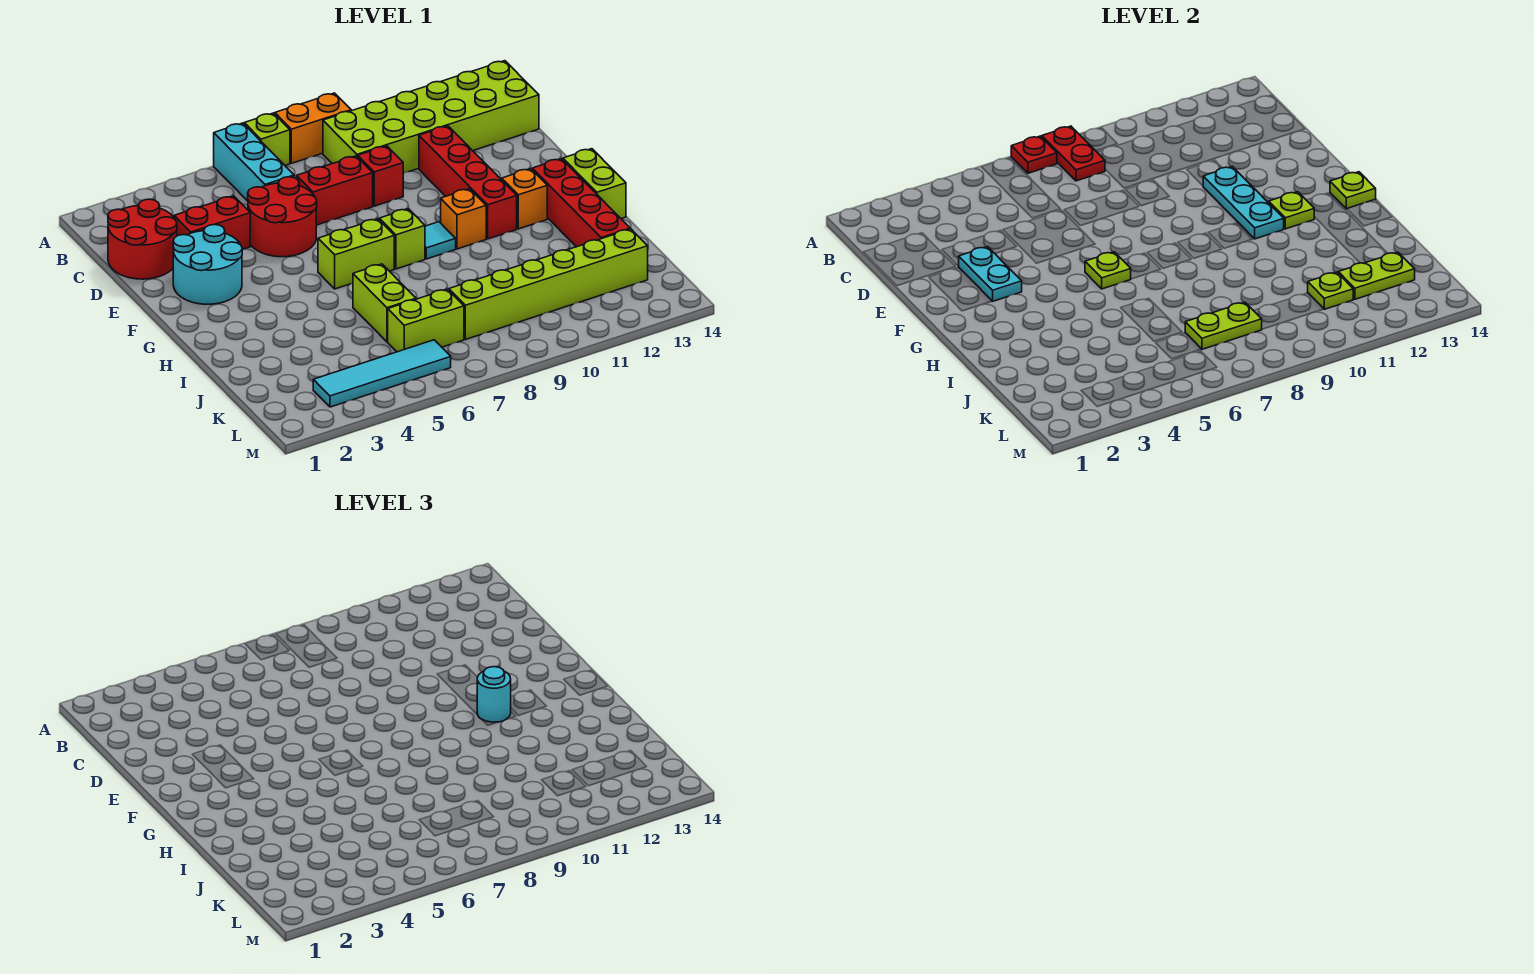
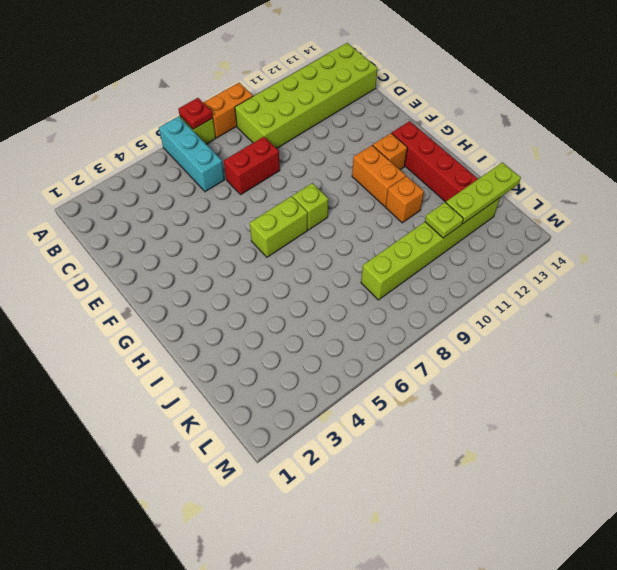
orange 1x2 brick [352,145,406,207] -> red 1x4 brick [419,126,517,239]
orange 1x1 brick [386,176,424,223] -> orange 1x1 brick moved to [441,189,486,249]
lime 1x3 plate [446,162,521,224] -> lime 1x2 plate [1338,252,1415,299]
none -> red 2x2 round brick [108,199,177,279]
none -> red 1x2 brick [174,196,250,249]
none -> red 2x2 round brick [248,177,317,257]
none -> red 1x1 brick [358,146,403,206]

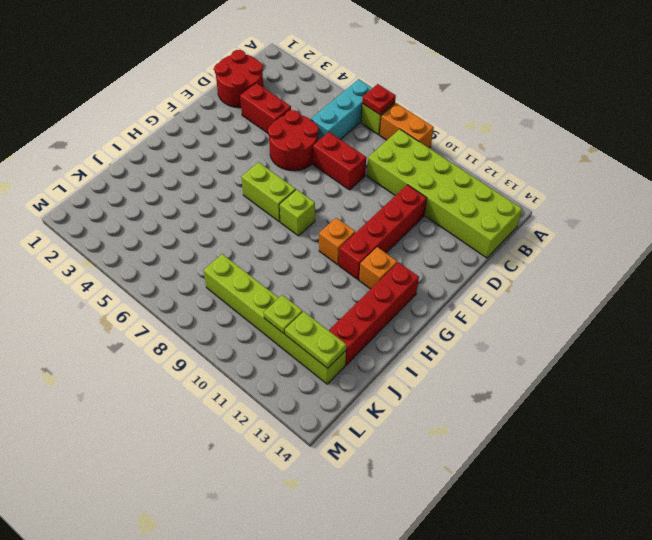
none -> red 1x1 brick [358,146,403,206]
none -> cyan 2x2 round brick [173,224,242,304]
none -> cyan 1x1 tile [425,222,456,259]
none -> lime 1x2 brick [563,149,626,219]

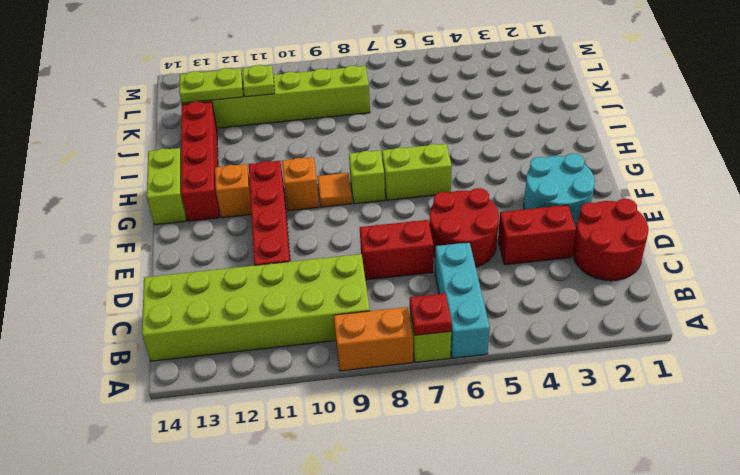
orange 1x1 tile [317,173,352,207] -> cyan 1x1 tile [425,222,456,259]
none -> red 1x1 brick [358,146,403,206]
none -> lime 1x2 brick [353,264,416,342]
none -> lime 1x2 brick [388,289,464,352]
none -> cyan 1x4 tile [313,340,451,407]

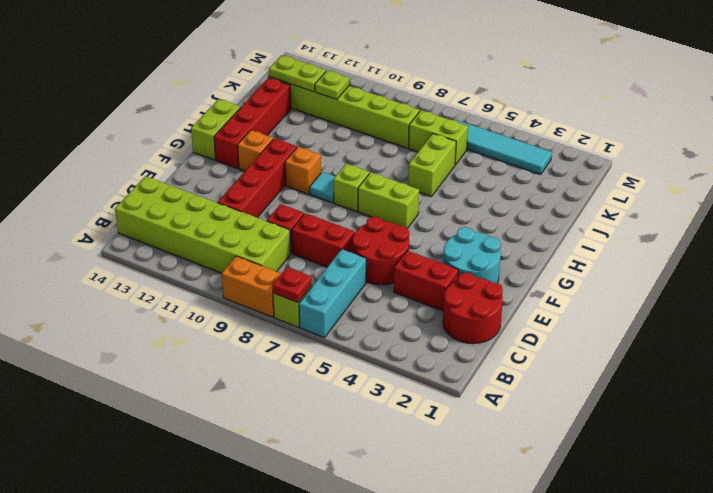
none -> red 1x2 plate [1042,126,1105,181]
none -> cyan 1x2 plate [958,247,1022,301]
none -> cyan 1x3 plate [1203,166,1284,239]
none -> lime 1x1 plate [1085,252,1131,289]

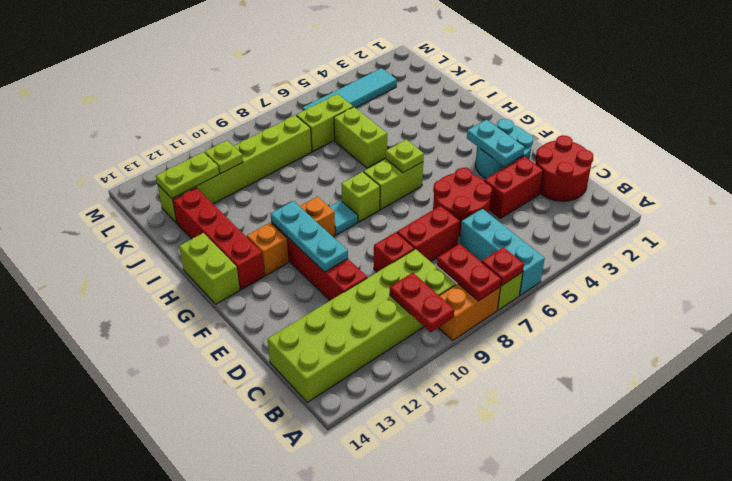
red 1x2 plate [390,273,454,332] -> none
none -> lime 1x1 plate [1269,192,1314,229]
none -> lime 1x1 plate [1330,172,1376,209]
none -> lime 1x2 plate [1185,302,1262,349]
none -> cyan 1x1 round brick [477,667,511,722]

